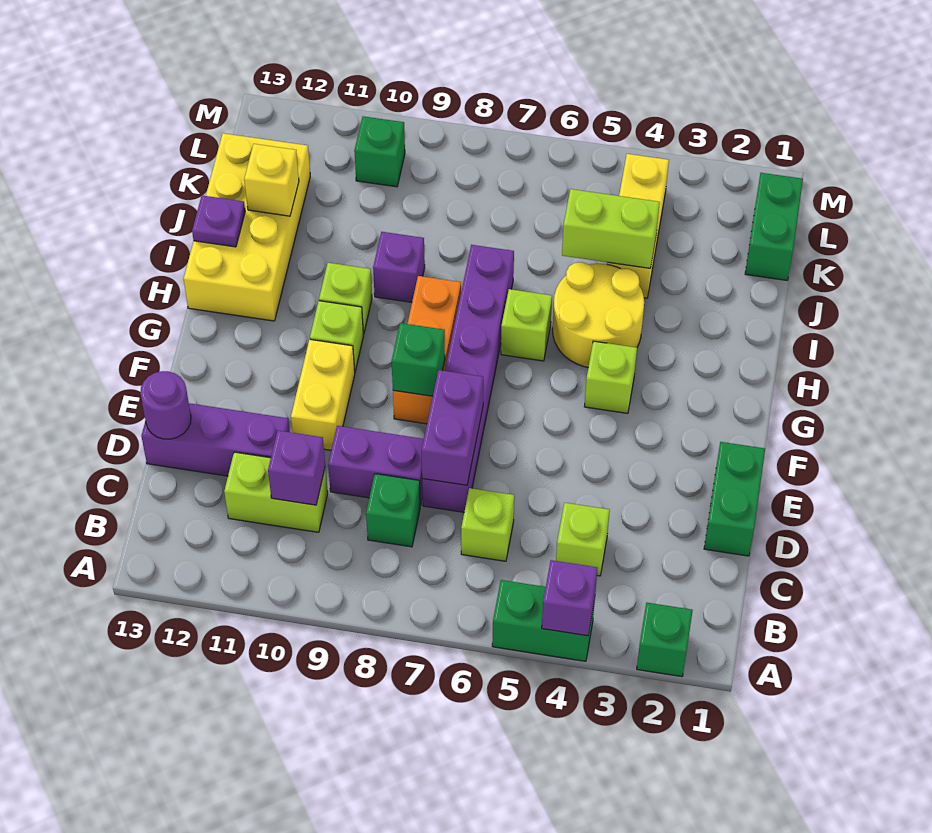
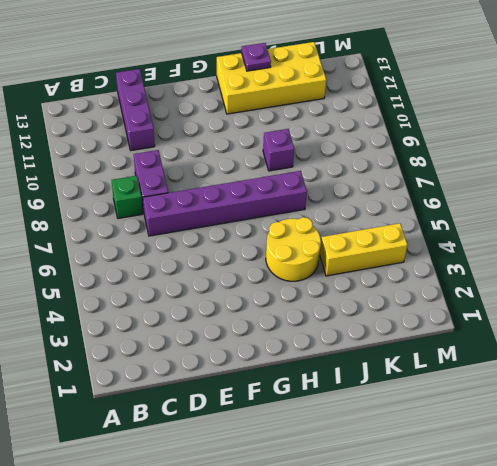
none -> green 1x1 brick [637,603,693,677]
none -> green 1x2 brick [492,580,595,661]
none -> lime 1x1 brick [556,503,610,576]
none -> lime 1x1 brick [461,488,514,561]

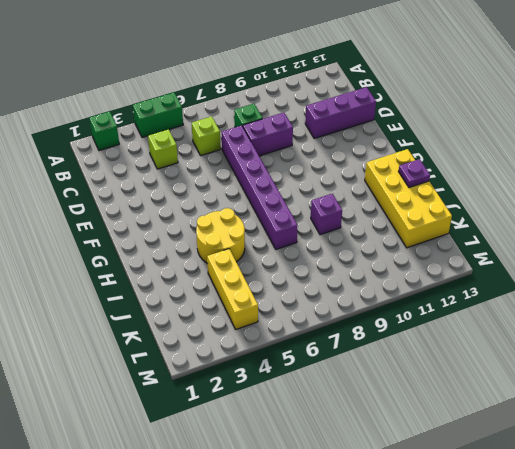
none -> lime 1x2 brick [224,452,328,532]
none -> green 1x2 brick [704,442,765,556]
none -> yellow 1x2 brick [291,339,355,450]
none -> orange 1x3 brick [393,276,461,424]

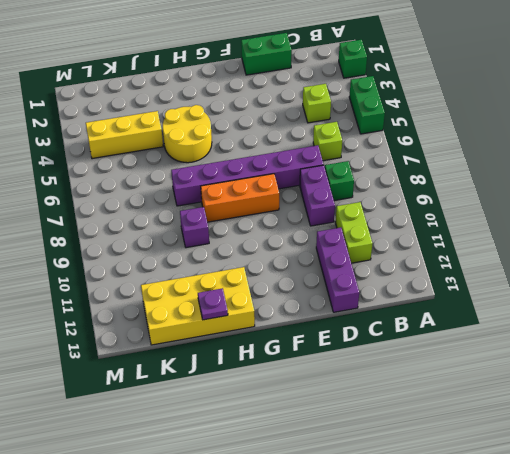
none -> yellow 1x2 brick [291,339,355,450]
none -> lime 1x1 brick [584,341,637,413]
none -> lime 1x1 brick [310,301,363,371]
none -> lime 1x1 brick [501,289,552,361]

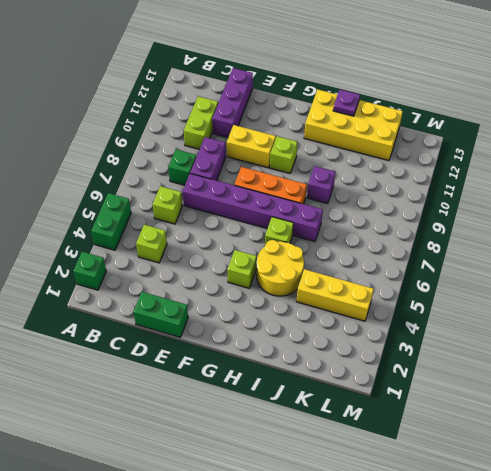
none -> lime 1x1 brick [319,263,372,334]
none -> green 1x2 brick [745,173,803,280]
none -> green 1x1 brick [354,116,405,187]
none -> purple 1x1 brick [542,560,597,636]

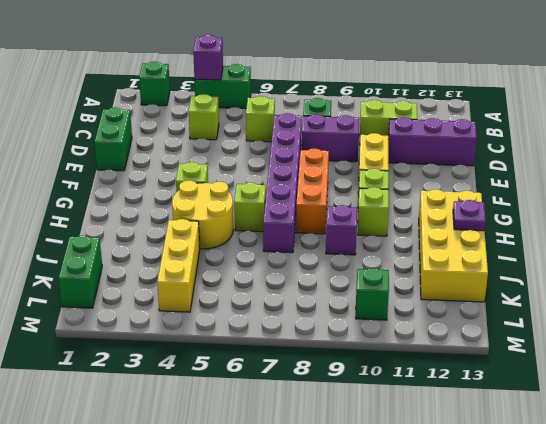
none -> purple 1x1 brick [268,431,325,505]
none -> purple 1x2 brick [422,370,483,485]
none -> purple 1x1 round brick [140,371,191,439]
none -> green 1x1 brick [392,323,445,396]

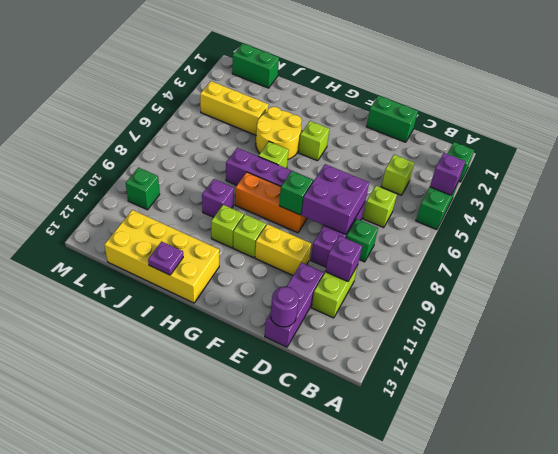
purple 2x2 brick [301,164,369,234] -> purple 1x2 brick [422,370,483,485]
none -> lime 1x2 brick [562,189,660,268]
none -> yellow 1x1 brick [244,144,299,216]

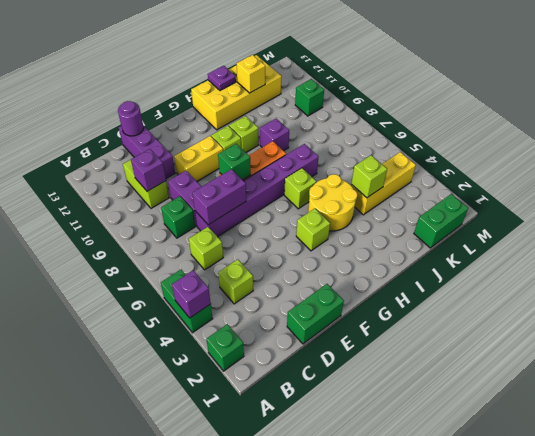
lime 1x1 brick [351,155,387,198] -> lime 1x2 brick [562,189,660,268]

